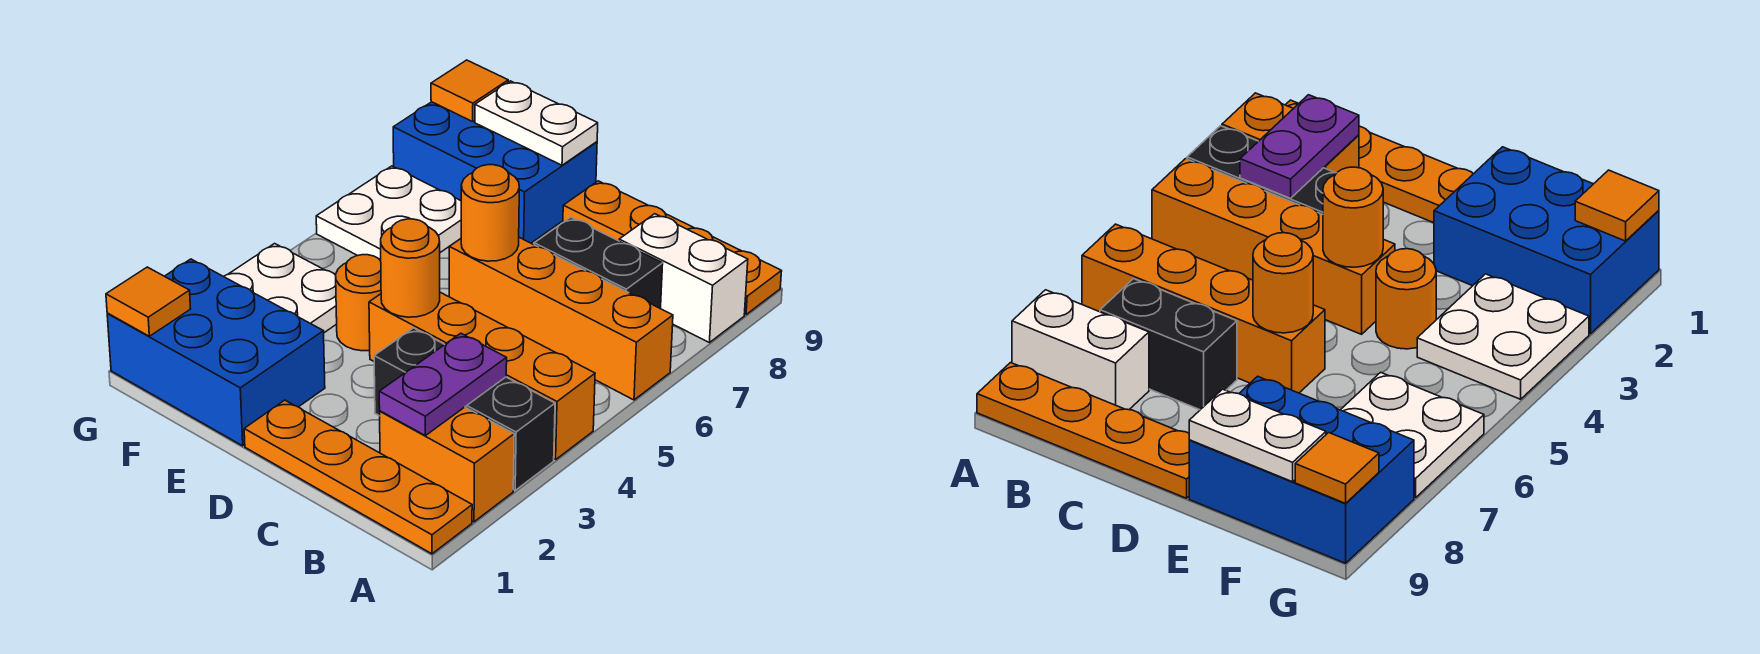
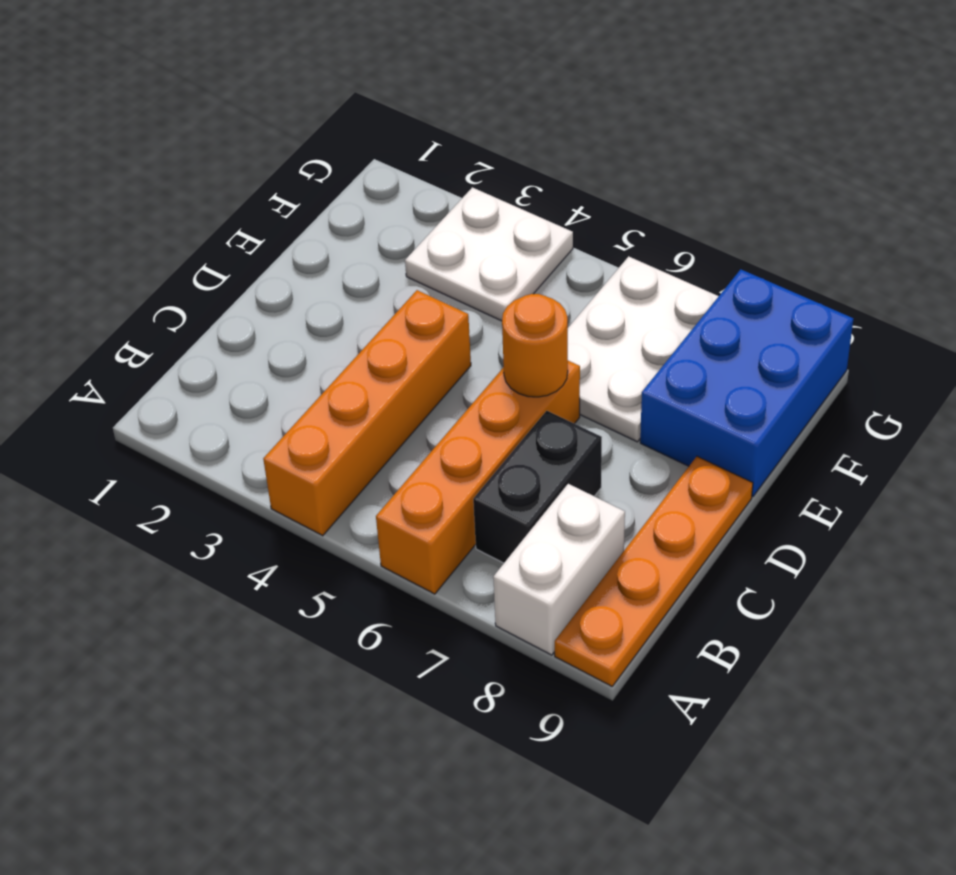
white 2x3 plate [568,256,719,442] -> white 2x2 plate [316,166,461,261]
none -> orange 1x4 plate [244,400,472,554]
none -> orange 1x2 brick [380,407,514,522]
none -> black 1x3 brick [374,328,555,490]

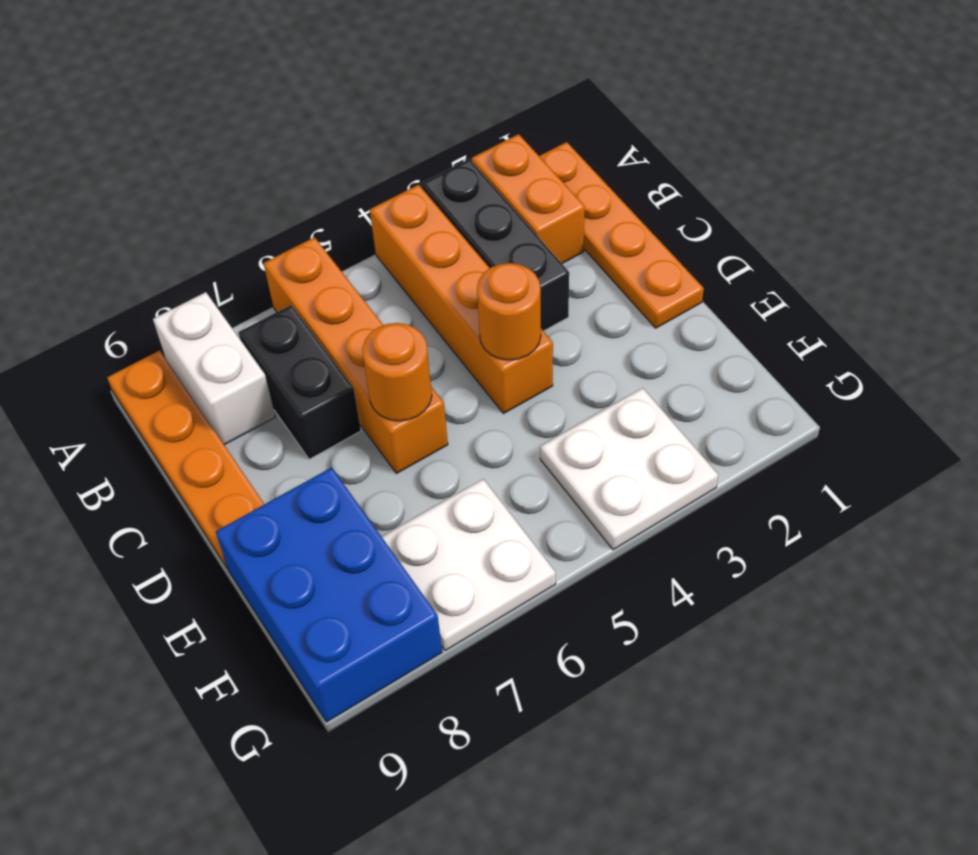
none -> blue 2x3 brick [107,259,325,446]
none -> orange 1x1 round brick [336,255,381,351]
none -> purple 1x2 plate [379,333,507,436]

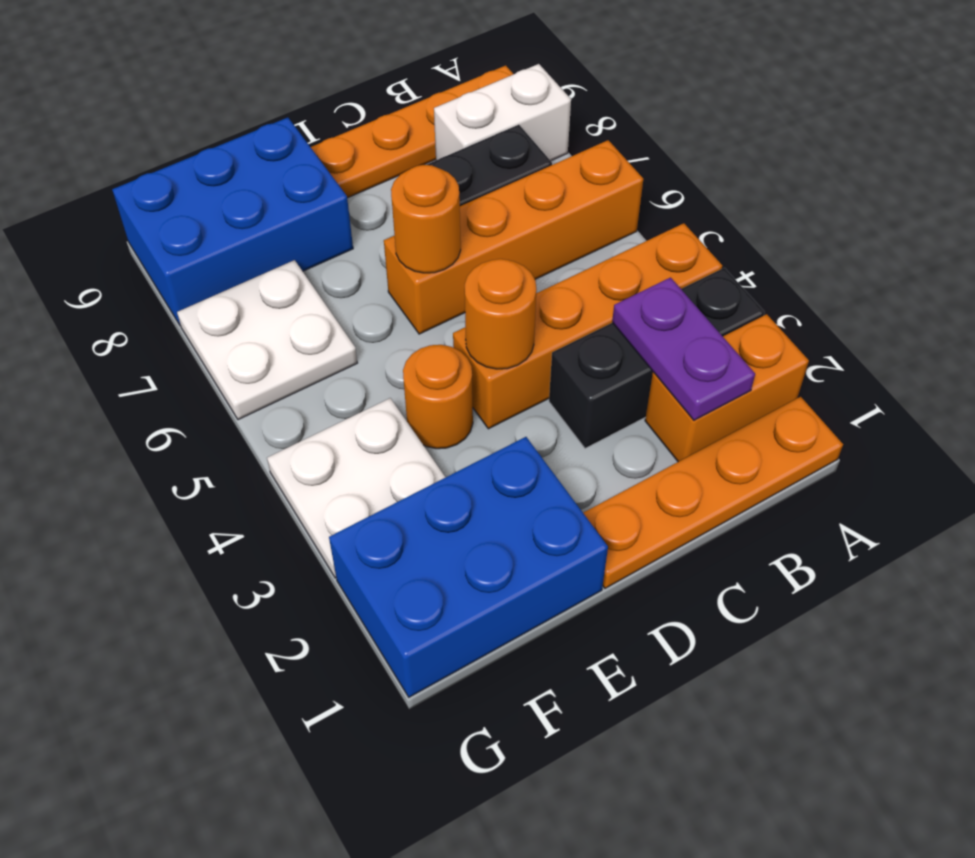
none -> white 1x2 plate [475,81,598,165]
none -> orange 1x1 tile [106,267,190,336]
none -> orange 1x1 tile [431,60,508,122]

